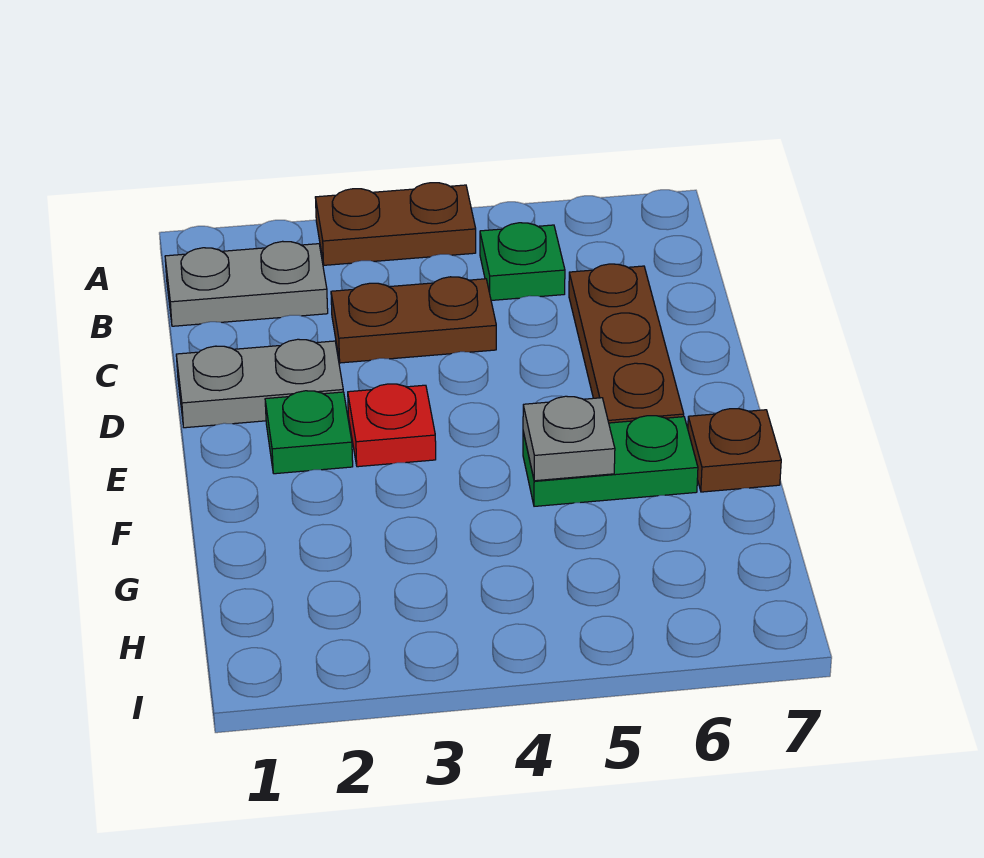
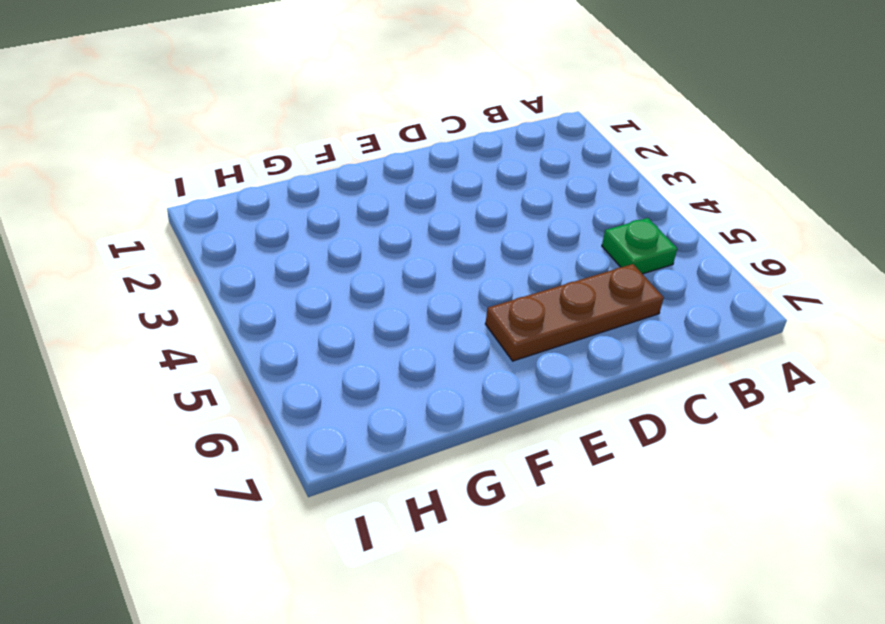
none -> brown 1x2 plate [315,183,476,265]
none -> grey 1x2 plate [165,241,328,326]

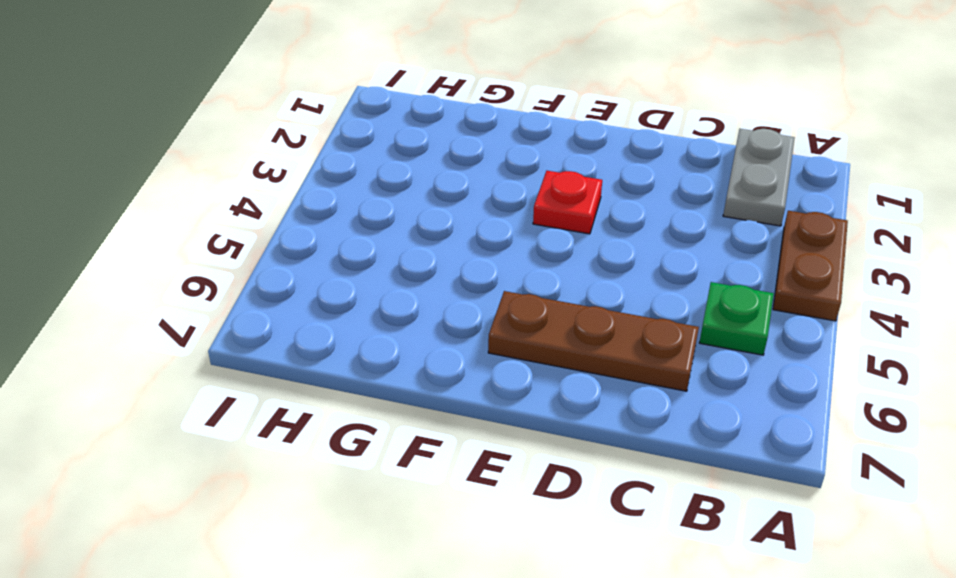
none -> brown 1x2 plate [331,277,496,363]
none -> grey 1x2 plate [176,339,343,428]

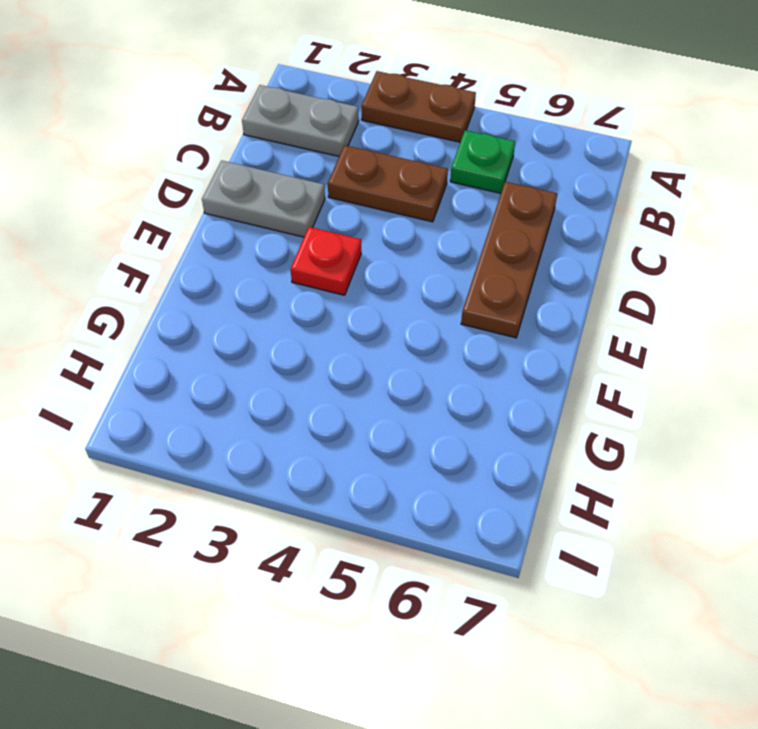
none -> green 1x1 plate [265,391,353,474]
none -> green 1x2 plate [523,416,698,506]

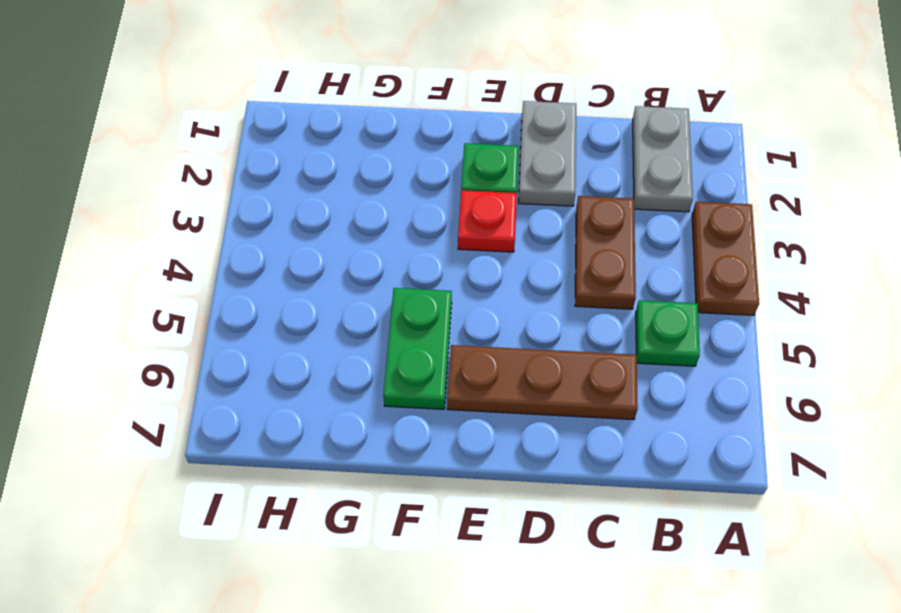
none -> brown 1x1 plate [688,409,781,492]
none -> grey 1x1 plate [523,396,615,481]

